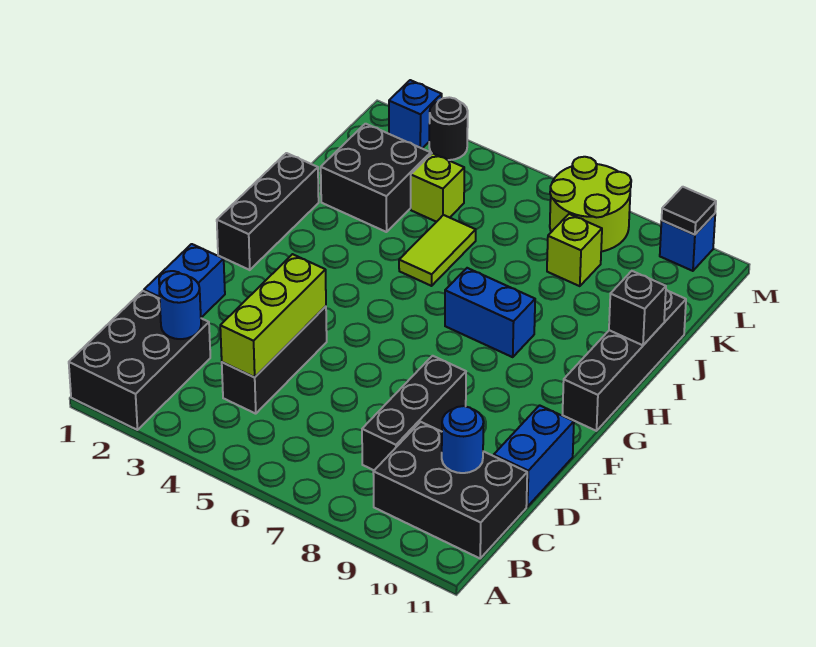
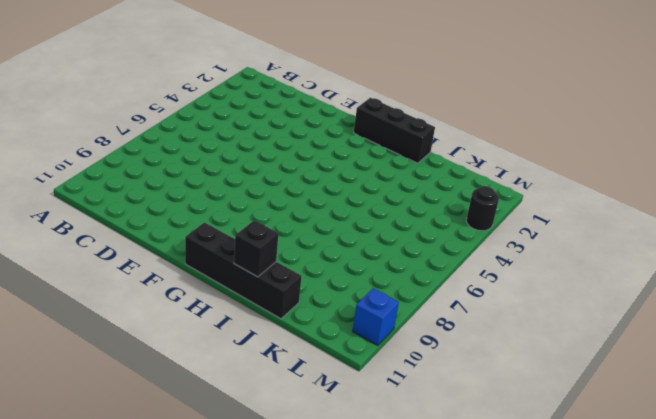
none -> black 2x3 brick [69,291,210,430]
none -> black 2x3 brick [373,422,527,558]
none -> black 1x3 brick [222,306,327,414]

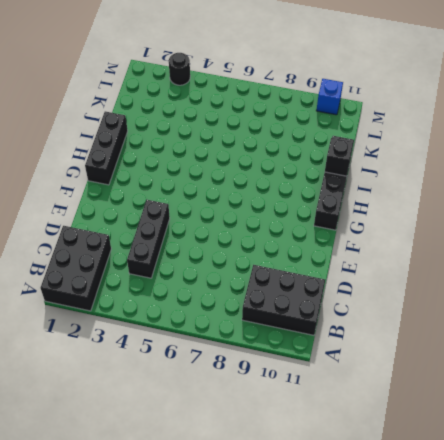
none -> black 1x3 brick [362,356,466,470]
none -> blue 1x2 brick [144,244,225,318]
none -> blue 1x2 brick [494,405,574,507]

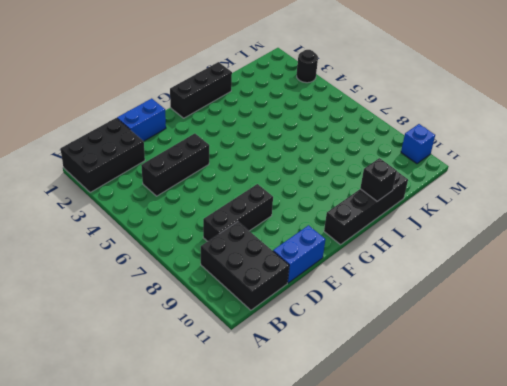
none -> blue 1x2 brick [445,268,535,357]
none -> lime 1x2 tile [399,215,476,286]
none -> black 2x2 brick [321,124,431,232]

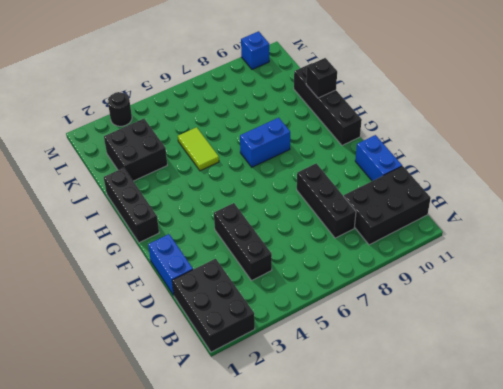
none -> lime 1x1 brick [411,153,464,222]
none -> lime 1x1 brick [547,214,602,286]
none -> lime 2x2 round brick [550,157,631,252]

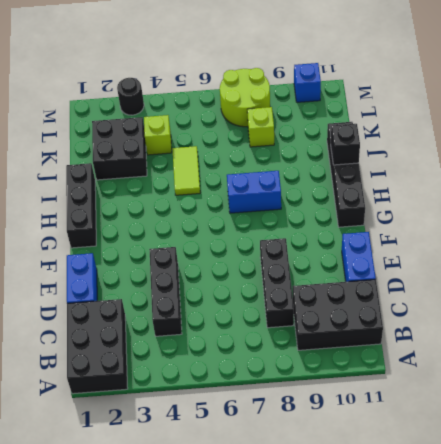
none -> blue 1x1 brick [389,80,442,148]
none -> blue 1x1 round brick [159,274,201,339]
none -> lime 1x3 brick [220,254,326,377]

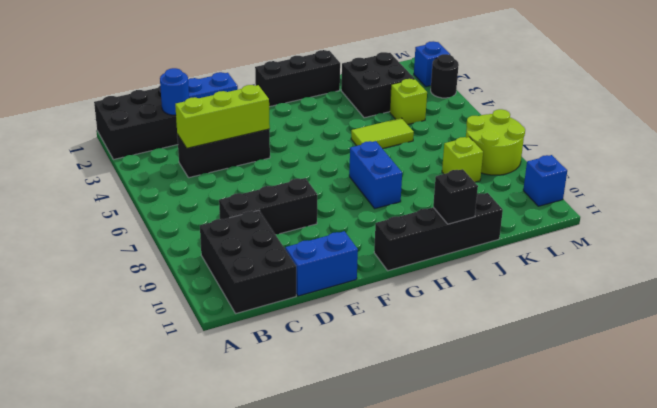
none -> blue 1x1 round brick [442,406,484,473]
none -> black 1x1 tile [662,187,716,235]

